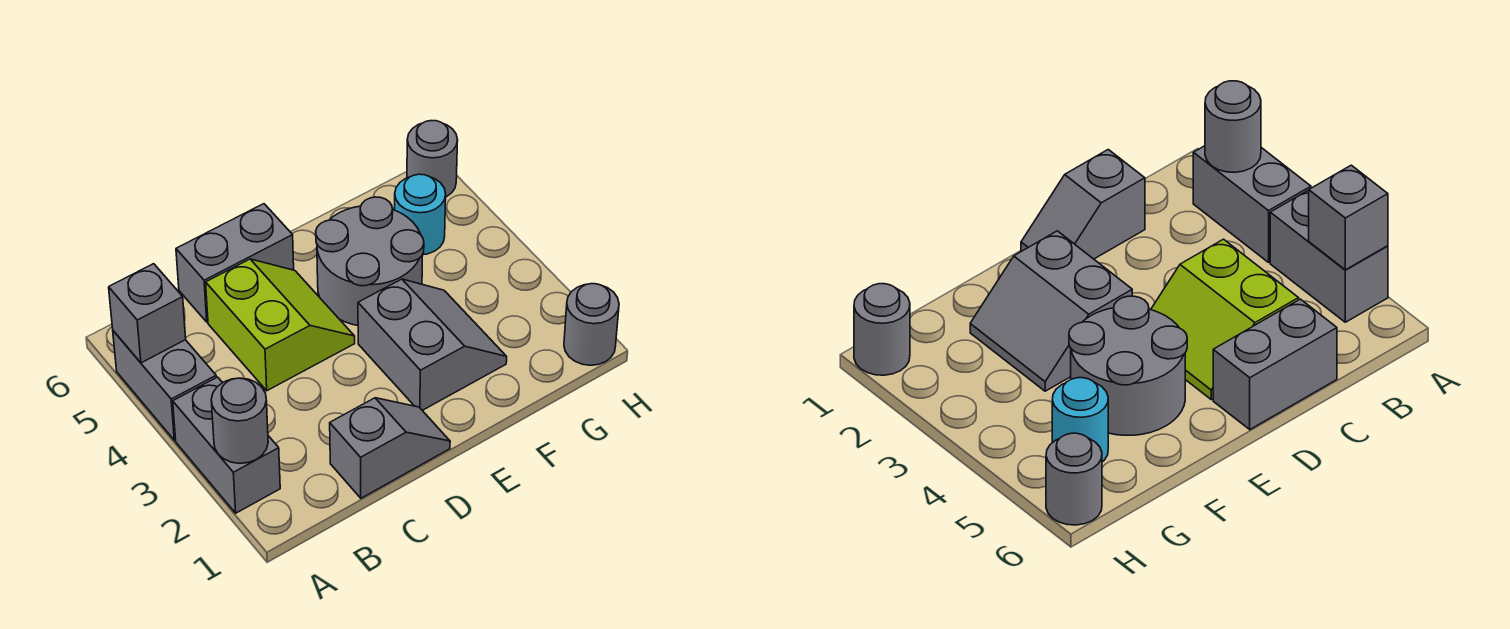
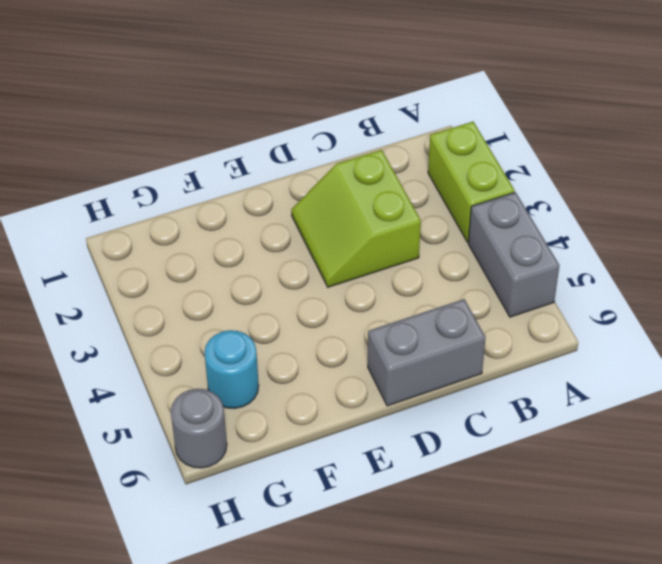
lime 1x2 brick [428,122,515,242] -> grey 1x2 brick [173,377,280,513]
lime 2x2 slope [291,150,421,287] -> lime 2x2 slope moved to [206,259,355,391]
none -> grey 1x2 slope [330,398,450,498]
none -> grey 2x2 slope [358,279,507,410]
none -> grey 2x2 round brick [316,197,424,325]

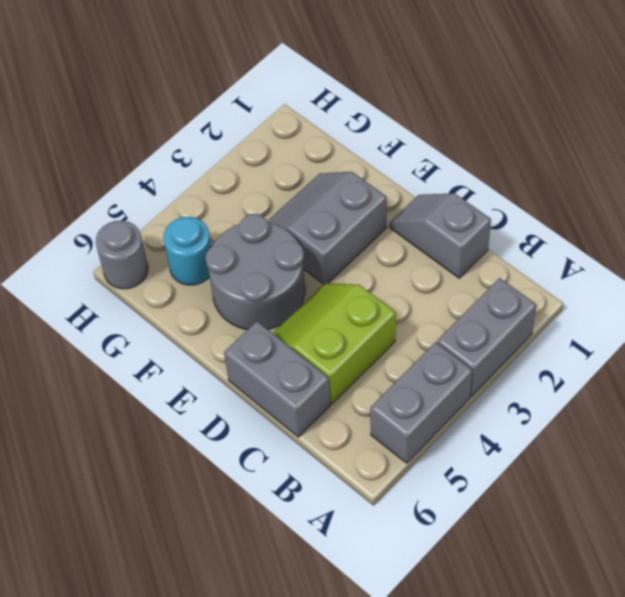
none -> grey 1x1 round brick [564,284,619,365]
none -> grey 1x1 round brick [211,378,268,463]
none -> grey 1x1 brick [109,264,186,363]

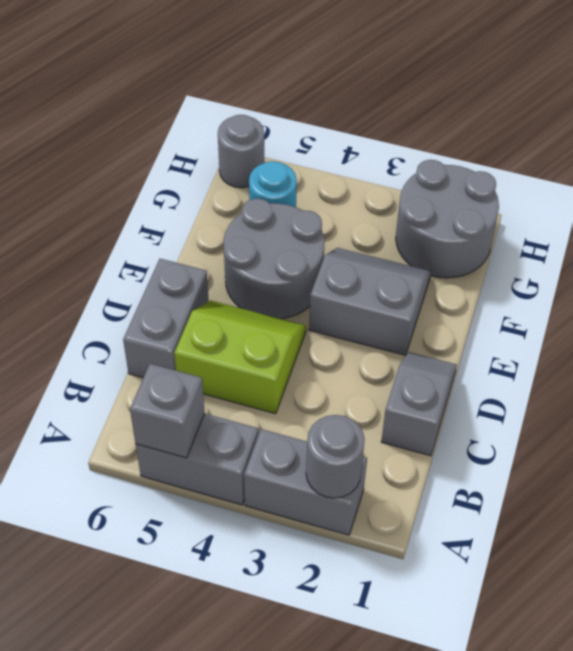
grey 2x2 round brick [396,160,499,278] -> grey 1x1 round brick [564,284,619,365]

